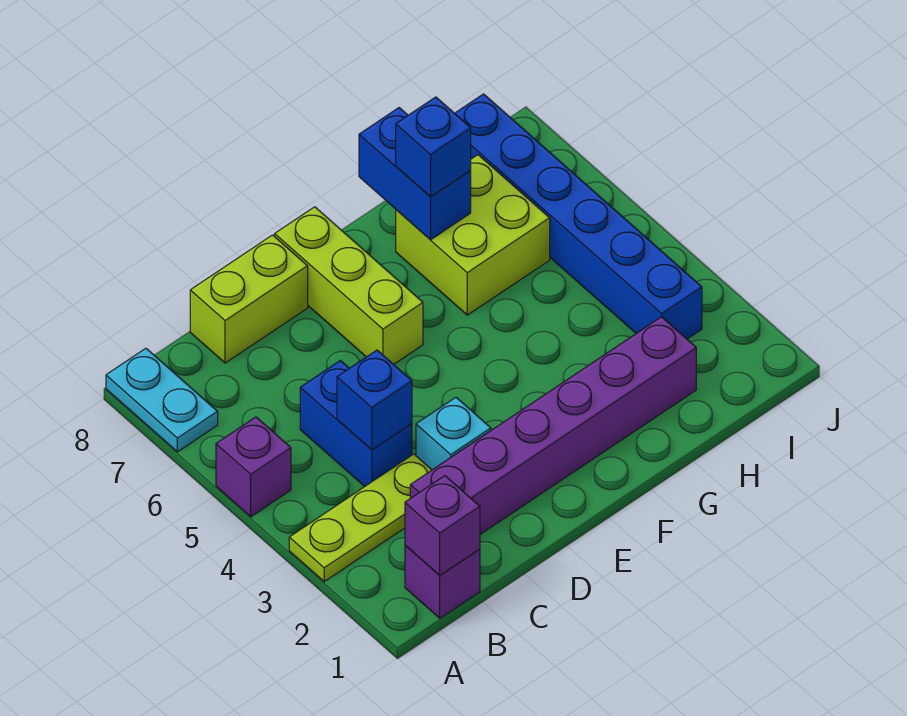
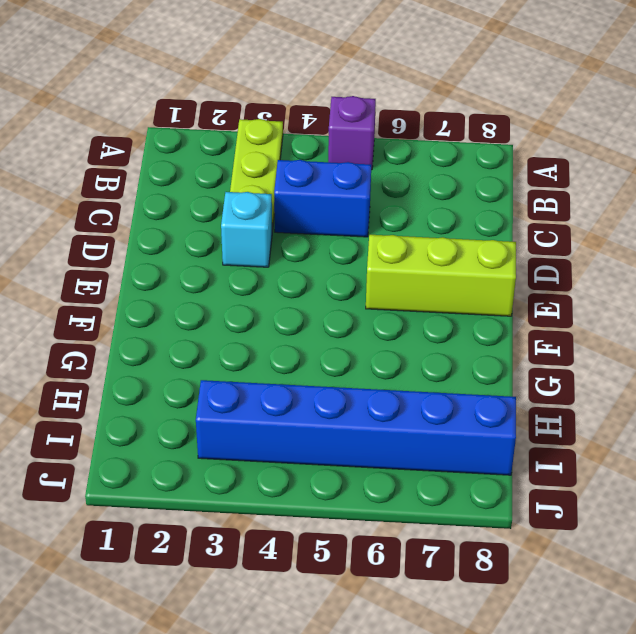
none -> cyan 1x2 plate [106,348,218,452]
none -> purple 1x1 brick [405,545,480,618]
none -> purple 1x6 brick [410,317,696,534]

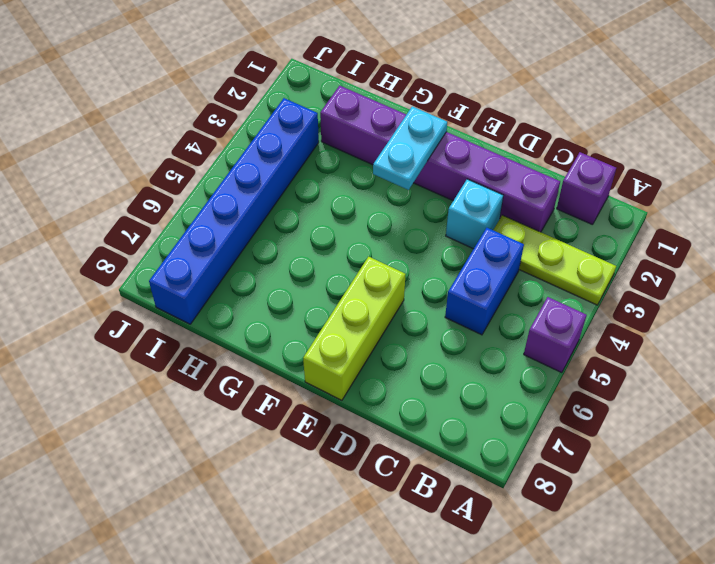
cyan 1x2 plate [373,107,447,190] -> cyan 1x2 plate moved to [106,348,218,452]
none -> lime 1x2 brick [190,235,308,363]
none -> lime 2x2 brick [396,155,550,315]
none -> purple 1x1 brick [405,476,480,575]

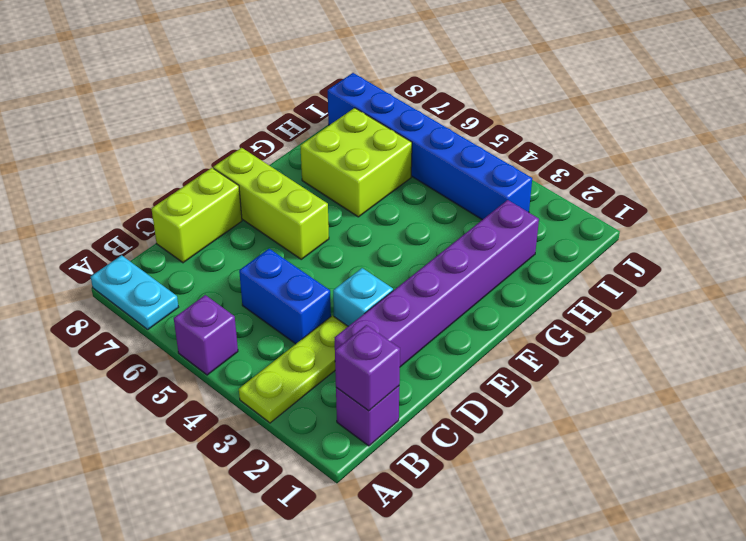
none -> blue 1x1 brick [337,350,412,450]
none -> blue 1x2 brick [359,108,471,240]
none -> blue 1x1 brick [396,97,471,197]

